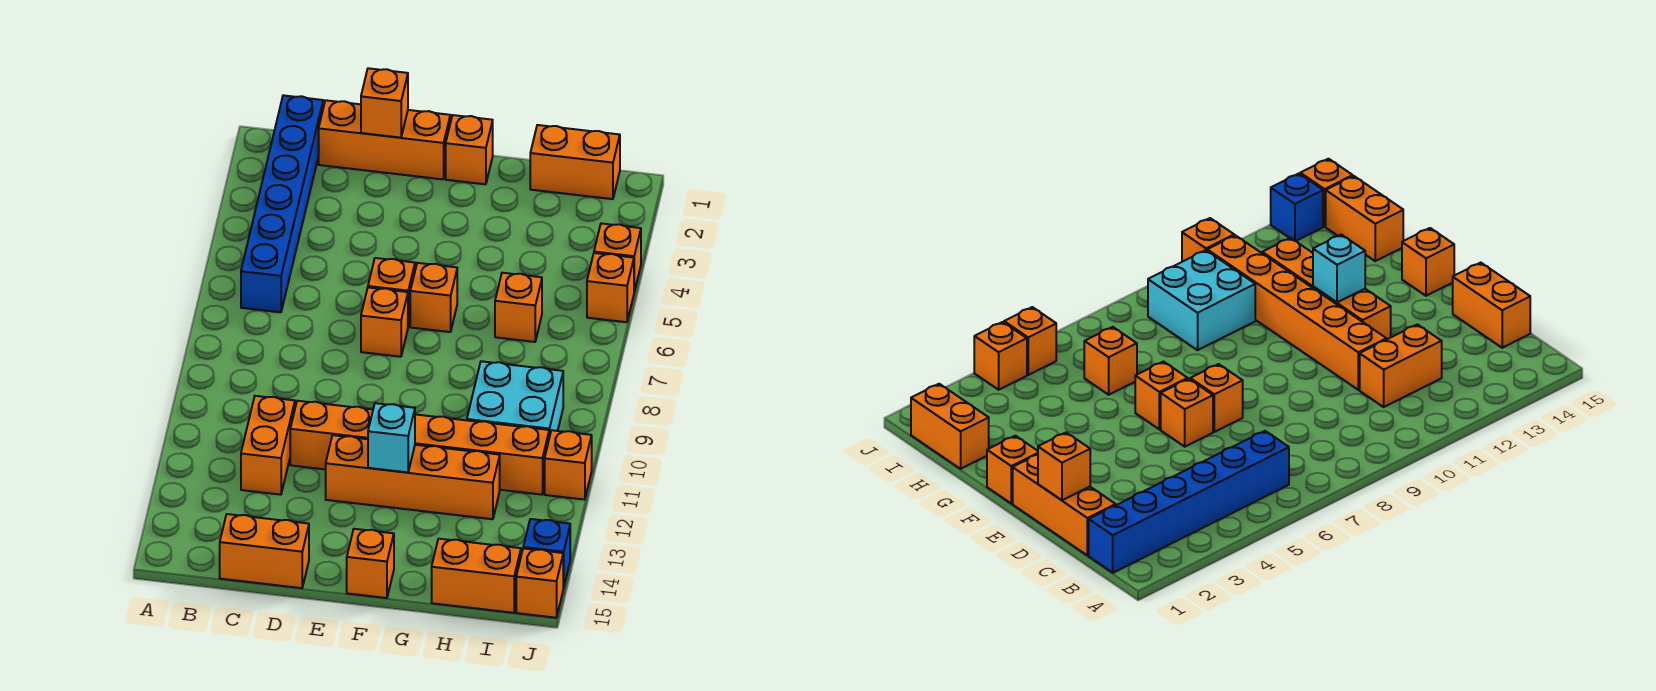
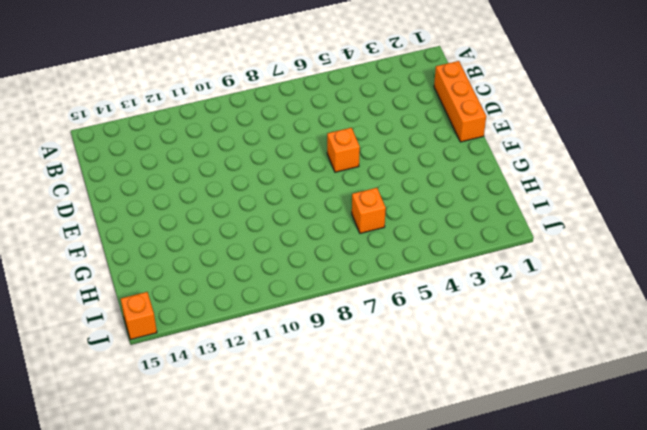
none -> blue 1x6 brick [241,95,323,312]
none -> orange 1x2 brick [241,396,295,495]
none -> orange 1x2 brick [220,514,309,588]

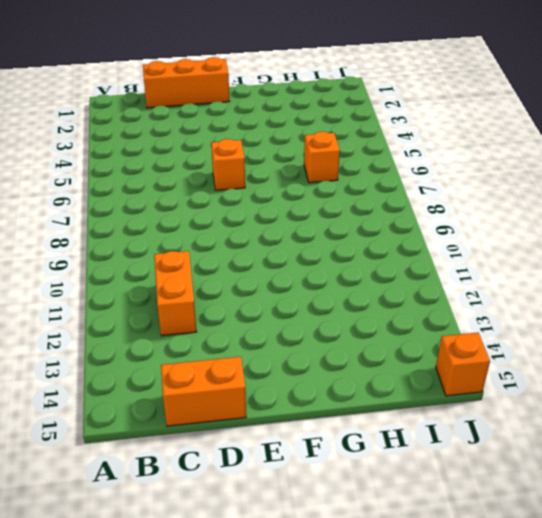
none -> blue 1x6 brick [241,95,323,312]
none -> orange 1x6 brick [290,401,549,495]
none -> orange 1x1 brick [361,288,408,357]

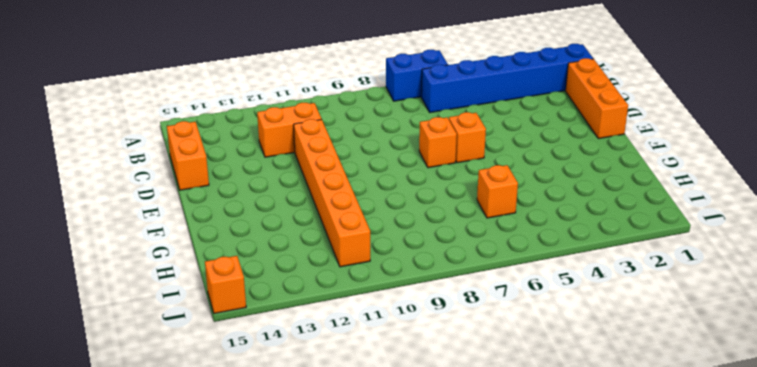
blue 1x2 brick [386,50,448,101] -> none
none -> orange 1x4 brick [326,435,500,519]
none -> orange 1x1 brick [446,115,493,184]
none -> orange 1x1 brick [410,263,457,332]

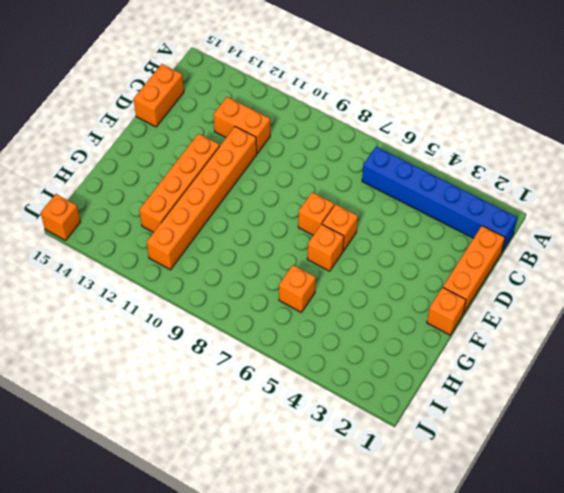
none -> orange 1x1 brick [347,529,394,598]
none -> orange 1x2 brick [530,125,620,199]
none -> cyan 2x2 brick [467,361,563,437]

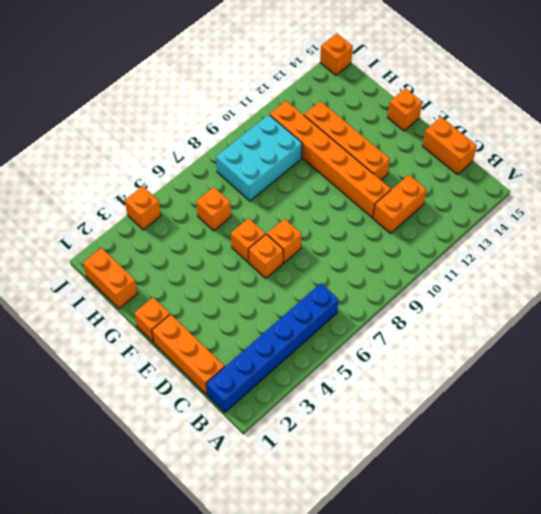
cyan 2x3 brick [216,115,302,201] -> cyan 2x2 brick [467,361,563,437]
none -> orange 1x2 brick [432,539,521,613]
none -> orange 1x1 brick [587,253,634,322]
none -> orange 1x1 brick [545,430,592,500]

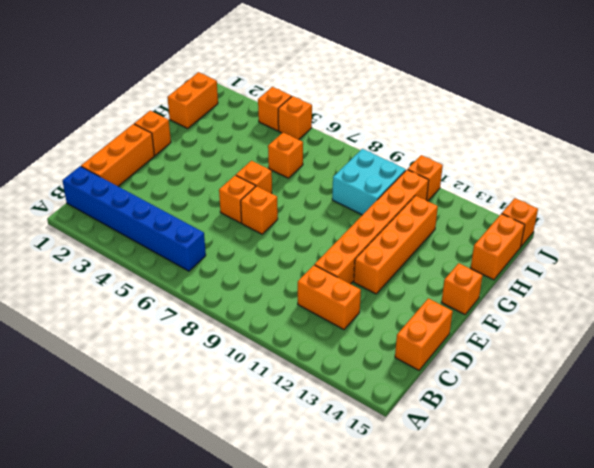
none -> blue 1x1 brick [523,519,570,588]
none -> orange 1x1 brick [361,68,408,138]
none -> cyan 1x1 brick [368,403,415,472]

